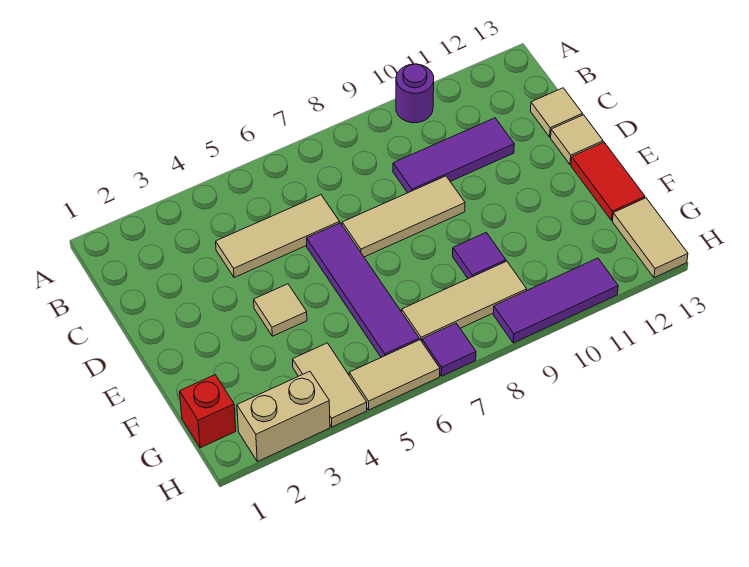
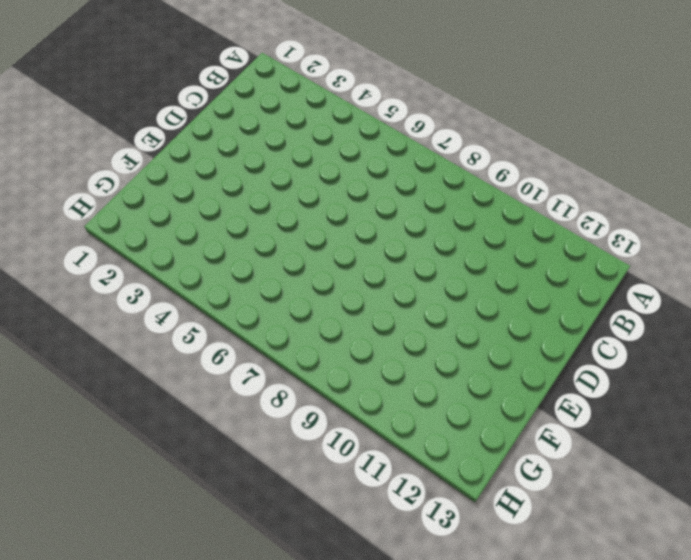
none -> purple 1x1 round brick [396,64,434,123]
none -> tan 1x3 tile [216,195,340,278]
none -> purple 1x3 tile [393,118,514,193]

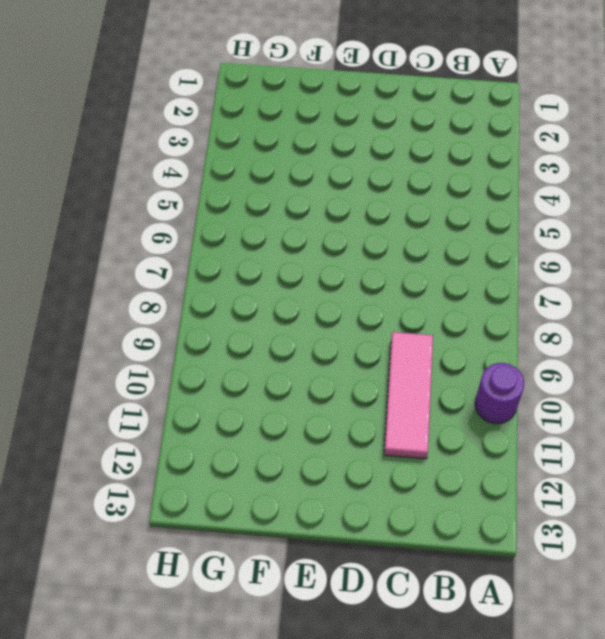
pink 1x3 tile [384,332,433,459] -> purple 1x3 tile [393,118,514,193]
none -> tan 1x3 tile [216,195,340,278]
none -> tan 1x1 tile [530,88,583,137]
none -> purple 1x4 tile [307,223,419,357]

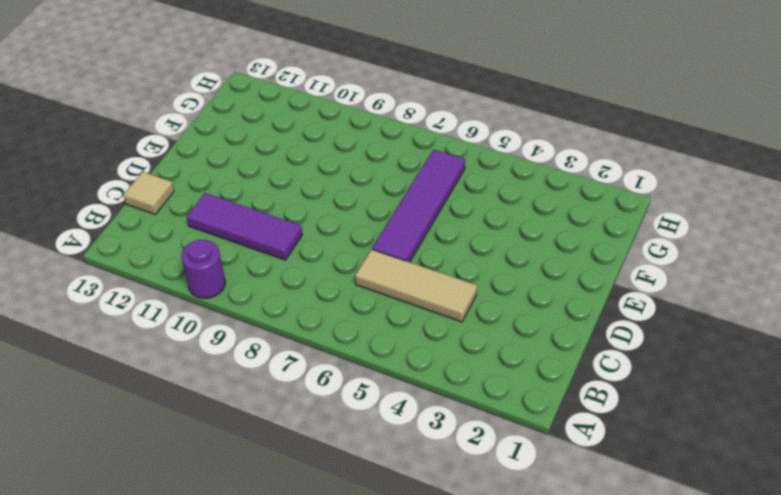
none -> tan 1x3 tile [342,176,465,257]
none -> tan 1x1 tile [551,115,603,164]
none -> tan 1x1 tile [254,284,307,336]

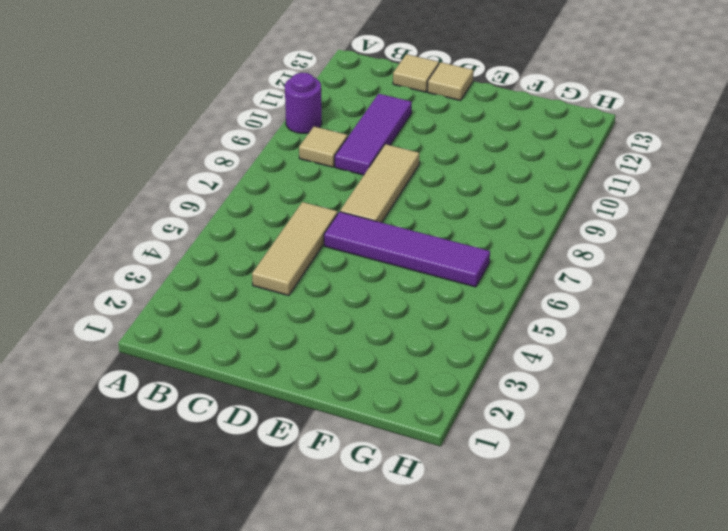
tan 1x1 tile [299,126,348,167] -> tan 1x1 tile moved to [254,284,307,336]
none -> red 1x2 tile [571,142,645,220]
none -> purple 1x1 tile [453,233,506,279]
none -> red 1x1 brick [180,375,236,448]

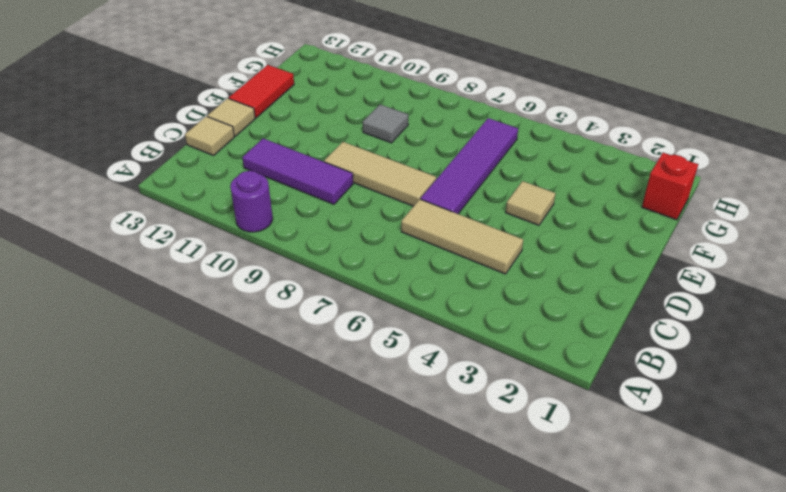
grey 1x1 tile [363,105,408,143] -> purple 1x1 tile [453,233,506,279]
none -> tan 1x2 tile [293,343,367,427]
none -> tan 1x3 tile [402,261,527,341]
none -> tan 1x2 tile [613,198,688,278]

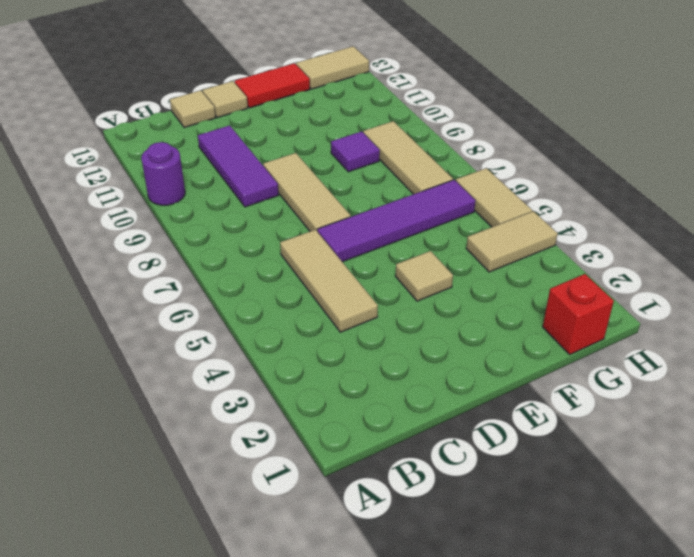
none -> tan 1x2 brick [237,371,330,462]
none -> purple 1x1 tile [422,323,476,376]
none -> purple 1x3 tile [493,258,618,343]

